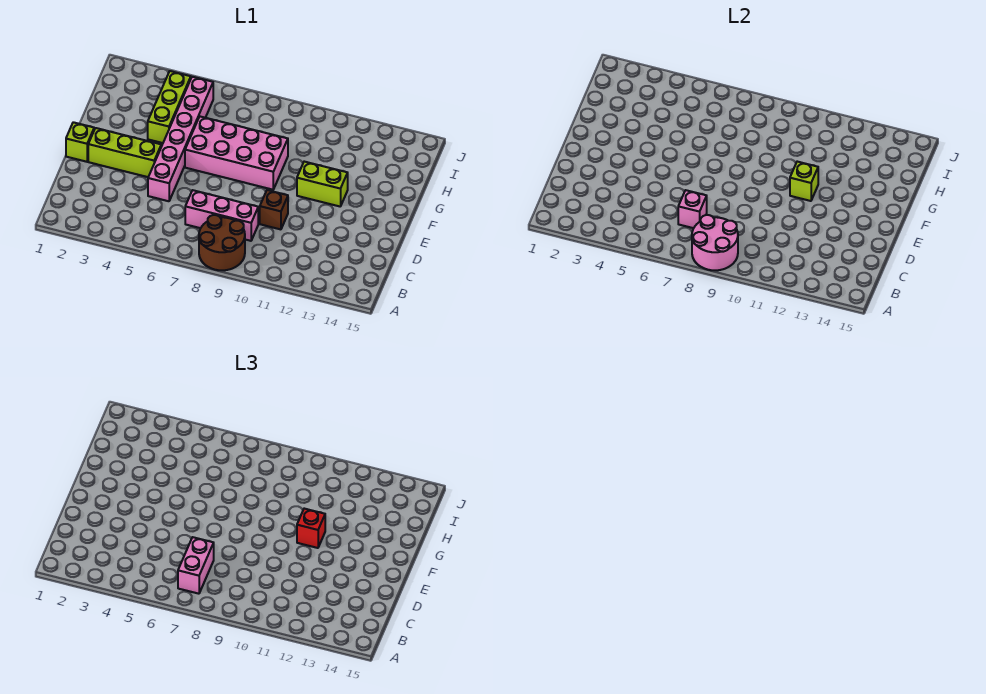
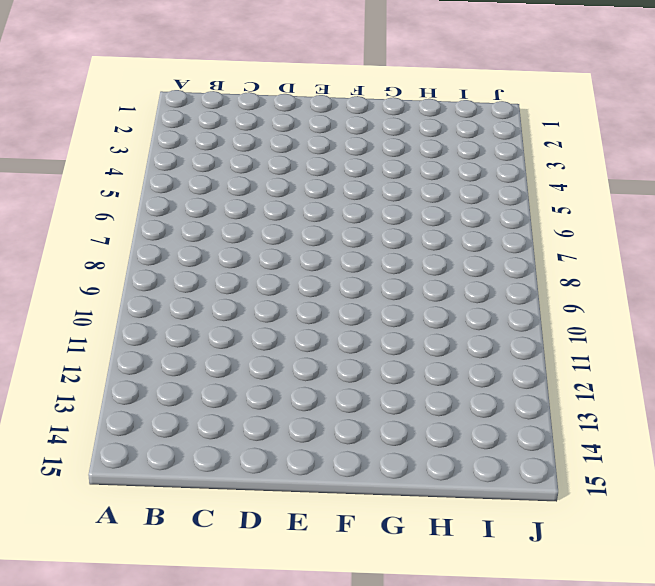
none -> brown 2x2 round brick [199,215,245,270]
none -> pink 1x3 brick [185,190,258,241]
none -> pink 1x6 brick [148,77,213,201]

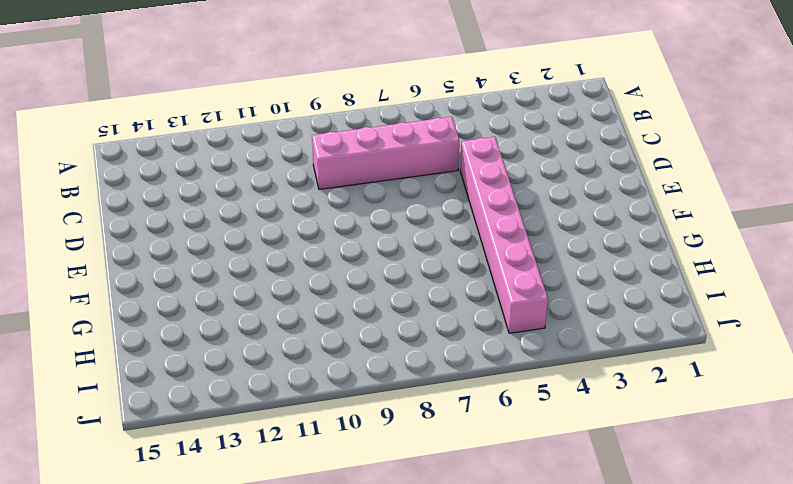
pink 1x4 brick [312,117,459,189] -> pink 1x3 brick [185,190,258,241]
none -> brown 2x2 round brick [199,215,245,270]
none -> brown 1x1 brick [260,190,288,229]
none -> lime 1x1 brick [66,122,94,162]

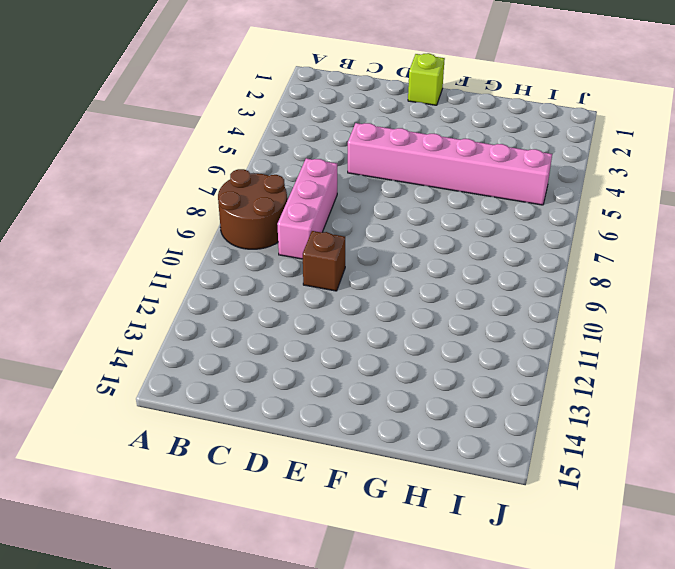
none -> lime 1x3 brick [88,128,161,177]
none -> pink 2x4 brick [185,117,288,190]
none -> lime 1x2 brick [297,162,348,206]

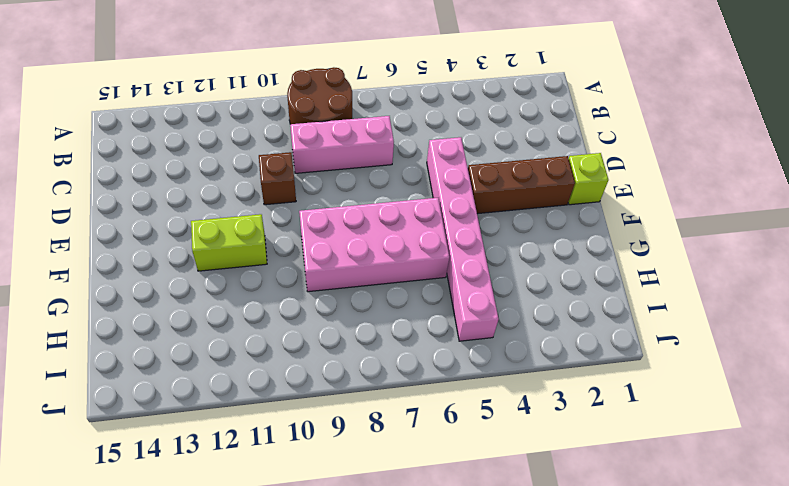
brown 1x3 brick [468,156,575,214] -> lime 1x3 brick [88,128,161,177]
none -> lime 1x3 brick [148,71,191,143]
none -> pink 2x2 round brick [692,215,738,270]
none -> pink 1x1 brick [678,190,707,228]

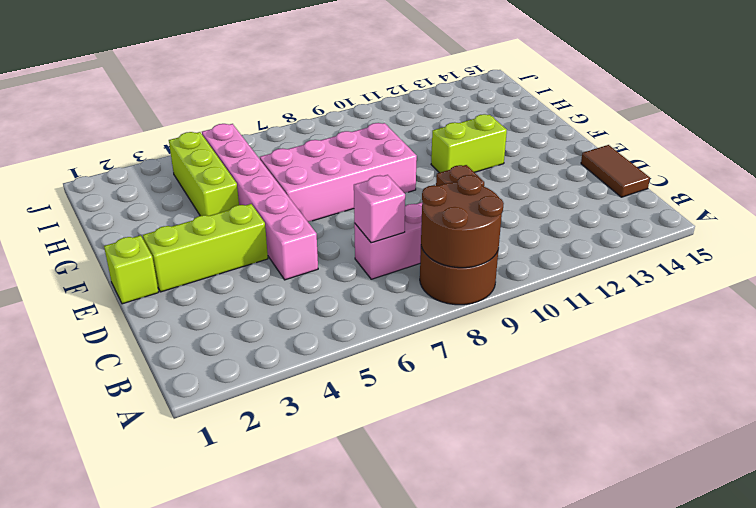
brown 2x2 round brick [421,175,504,268] -> pink 2x2 round brick [692,215,738,270]
brown 1x2 tile [581,145,650,197] -> none
none -> lime 1x1 brick [790,162,818,201]
none -> pink 1x2 brick [178,537,214,594]
none -> red 1x1 brick [297,509,325,548]

